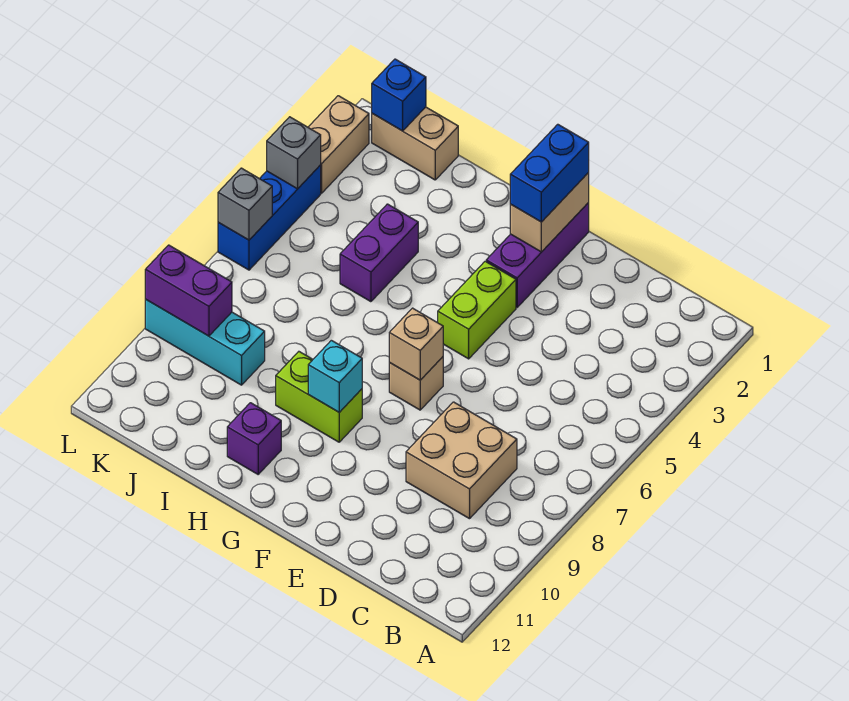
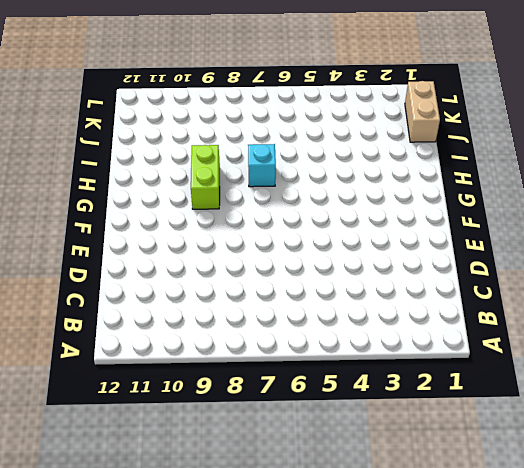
cyan 1x1 brick [248,144,276,187] -> cyan 1x1 brick moved to [308,340,362,412]
none -> tan 2x2 brick [406,402,517,519]
none -> purple 1x3 brick [486,203,589,307]
none -> lime 1x2 brick [437,261,516,359]

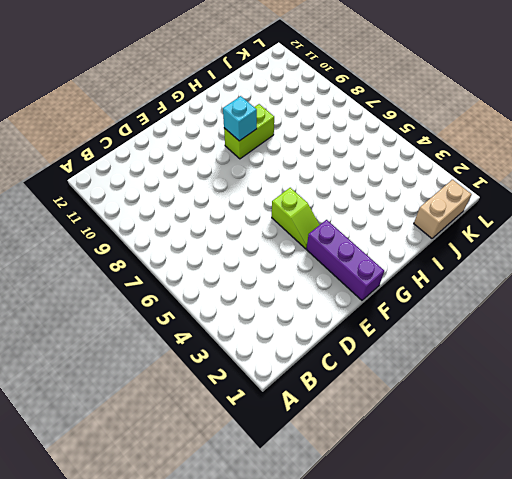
lime 1x2 slope [272,188,319,249] -> lime 1x2 brick [437,261,516,359]
none -> tan 2x2 brick [406,402,517,519]
none -> tan 1x1 brick [389,357,443,410]
none -> purple 1x1 brick [227,403,281,474]

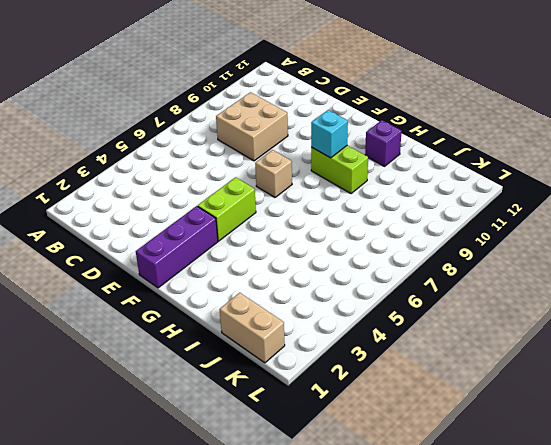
none -> purple 1x2 brick [340,204,418,302]
none -> cyan 1x3 brick [145,300,265,385]
none -> tan 1x2 brick [308,96,369,193]

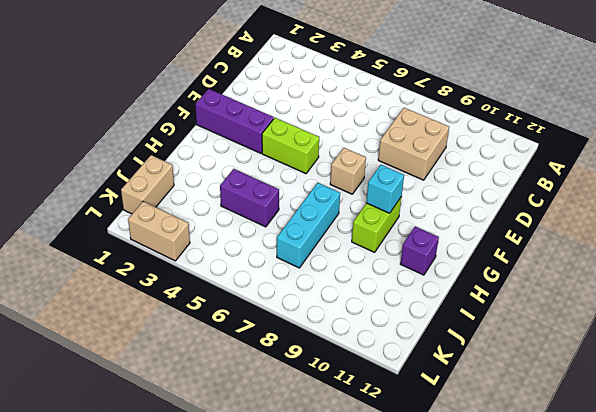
cyan 1x3 brick [277,183,340,268] -> cyan 1x3 brick moved to [145,300,265,385]
none -> blue 1x3 brick [218,165,321,270]
none -> tan 1x2 brick [510,173,589,252]
none -> tan 1x1 brick [389,308,443,380]

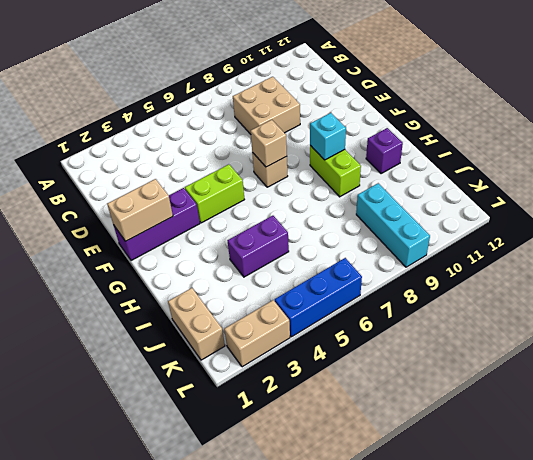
none -> blue 1x1 brick [372,59,426,131]
none -> purple 1x2 brick [145,245,232,336]
none -> grey 1x1 brick [267,117,321,189]

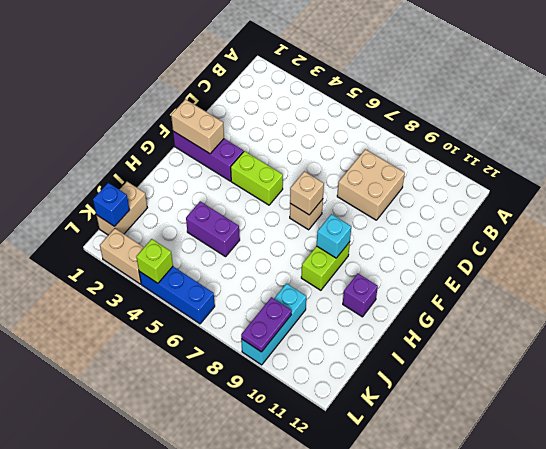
purple 1x2 plate [241,297,292,352] -> purple 1x2 brick [145,245,232,336]
lime 1x1 brick [136,239,173,283] -> grey 1x1 brick [267,117,321,189]
none -> grey 1x1 brick [218,168,272,240]
none -> blue 1x2 brick [510,124,589,222]

